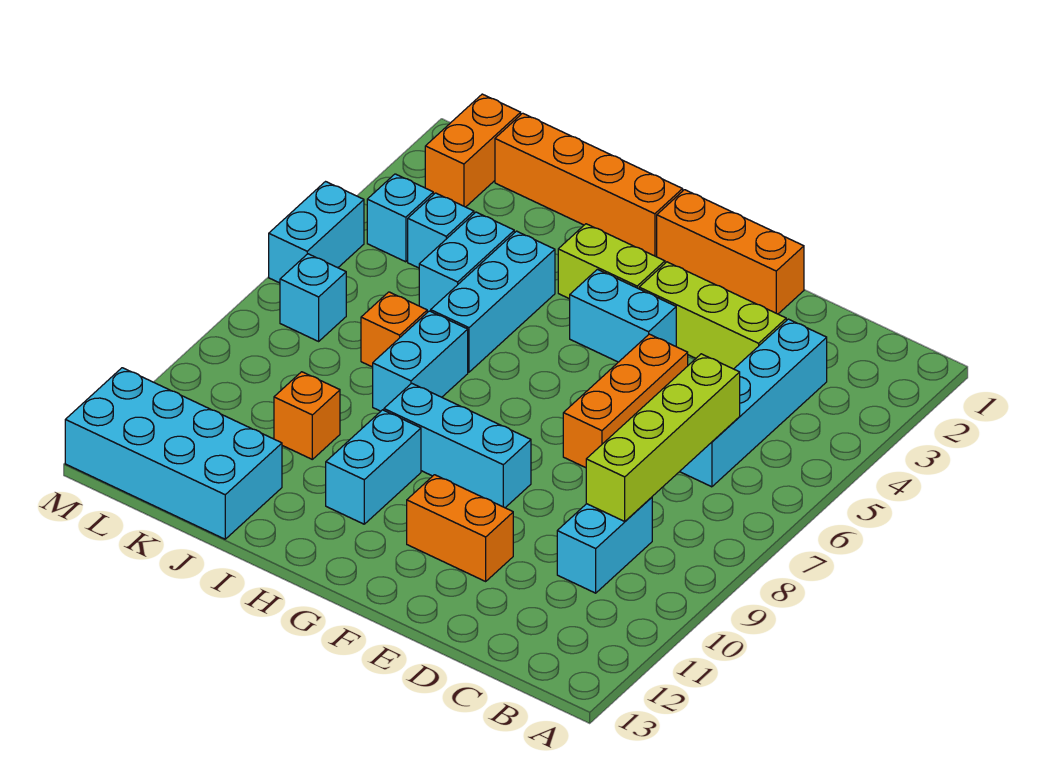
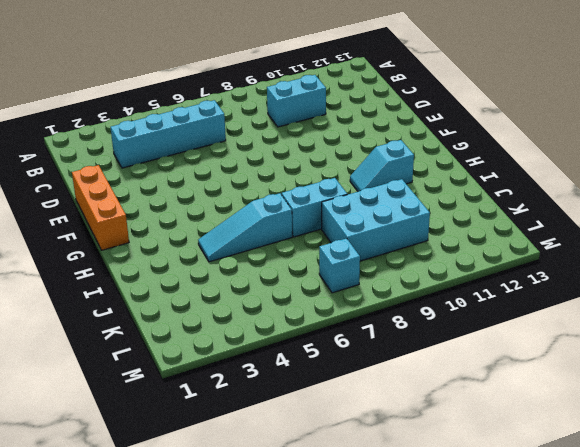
cyan 1x2 slope [350,140,414,192] -> cyan 1x2 brick [326,410,421,524]
cyan 1x3 slope [198,193,292,262] -> cyan 1x3 brick [431,231,555,372]
cyan 2x3 brick [322,179,430,261] -> orange 1x1 brick [274,372,340,459]
none -> lime 1x3 brick [639,262,786,369]
none -> orange 1x3 brick [563,334,688,468]
none -> orange 1x2 brick [407,475,513,581]

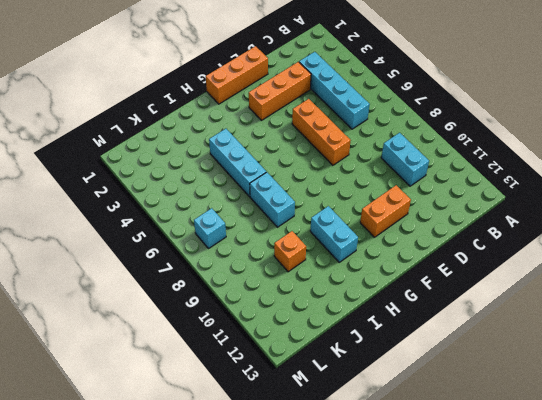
orange 1x3 brick [249,62,311,120] -> lime 1x3 brick [639,262,786,369]
none -> cyan 1x2 brick [570,269,676,362]
none -> cyan 1x3 brick [384,383,531,508]
none -> lime 1x2 brick [558,224,665,299]

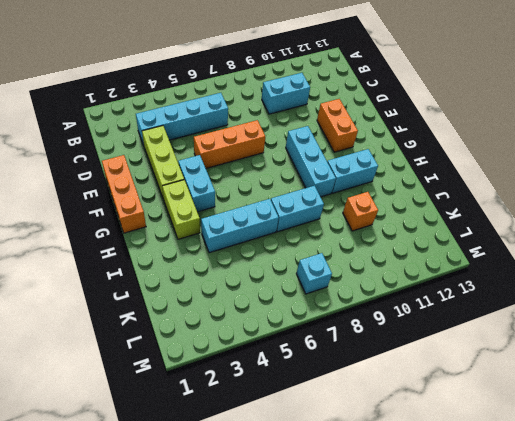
none -> orange 1x4 brick [495,113,683,257]
none -> cyan 1x2 brick [419,212,514,312]
none -> orange 1x1 brick [361,292,427,367]

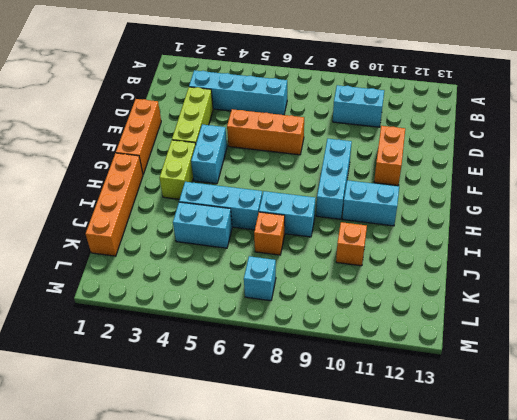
none -> cyan 2x4 brick [65,368,282,539]
none -> cyan 1x1 brick [408,193,474,268]
none -> orange 1x2 brick [425,94,521,207]

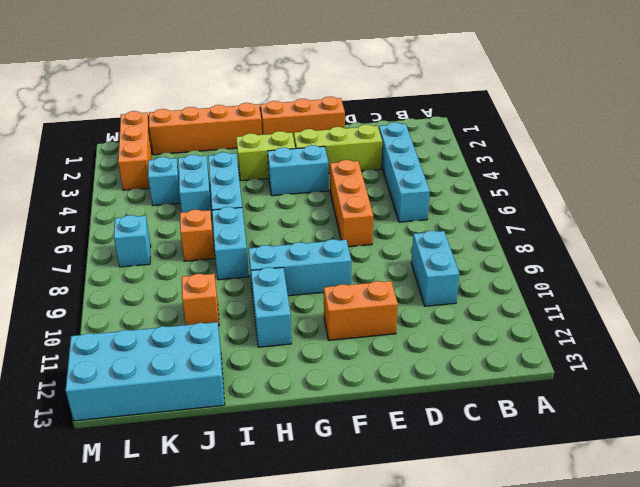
orange 1x3 brick [118,111,152,190] -> orange 1x2 brick [425,94,521,207]
none -> cyan 1x1 brick [367,174,433,262]
none -> cyan 1x2 brick [269,182,364,283]
none -> lime 1x4 brick [586,354,740,521]

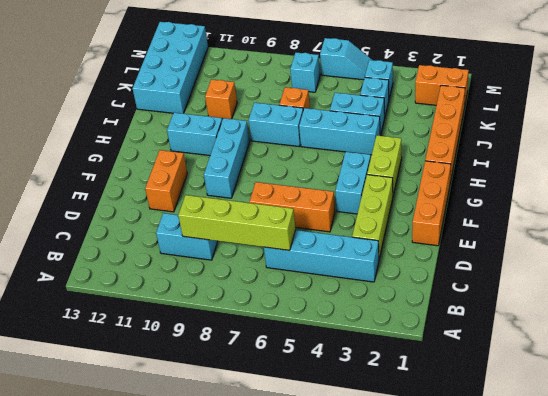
cyan 1x2 slope [320,38,372,80] -> cyan 1x2 brick [269,182,364,283]

